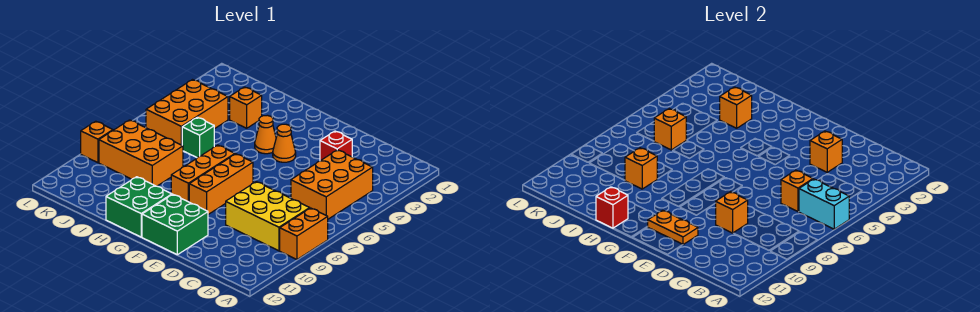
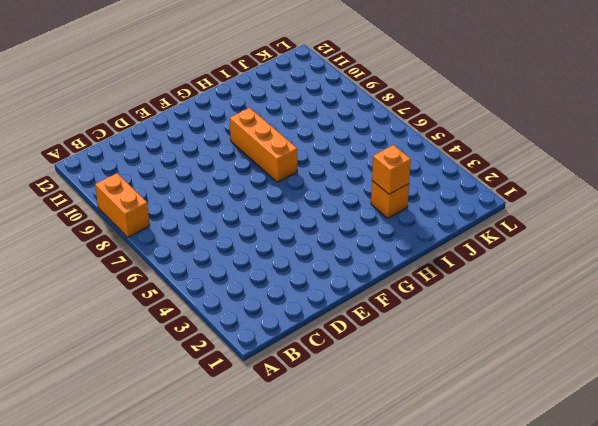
none -> orange 2x3 brick [291,150,373,219]
none -> yellow 2x3 brick [226,182,310,251]
none -> red 1x1 brick [320,131,352,161]

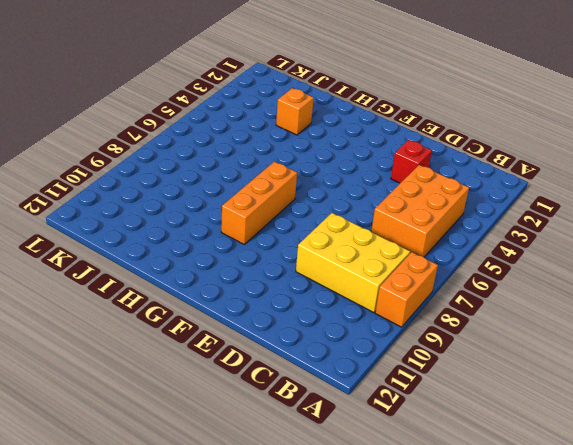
none -> green 2x2 brick [142,195,208,255]
none -> orange 1x1 cone [273,124,296,162]
none -> orange 1x3 brick [189,154,253,214]

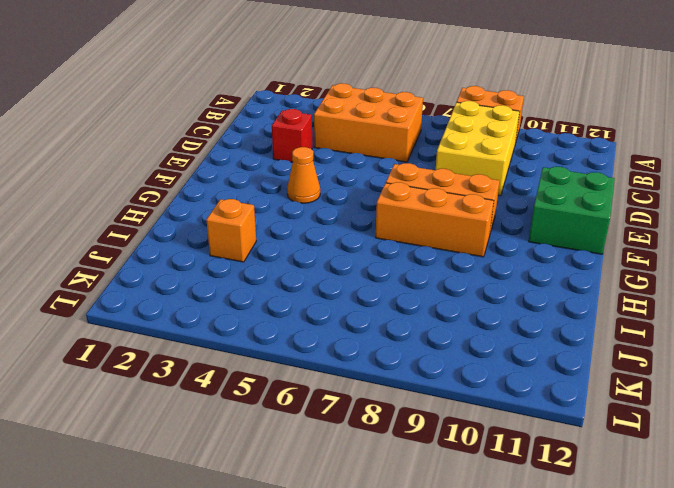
none -> orange 1x1 cone [255,115,276,154]
none -> green 2x2 brick [106,177,172,237]
none -> green 1x1 brick [182,117,214,157]

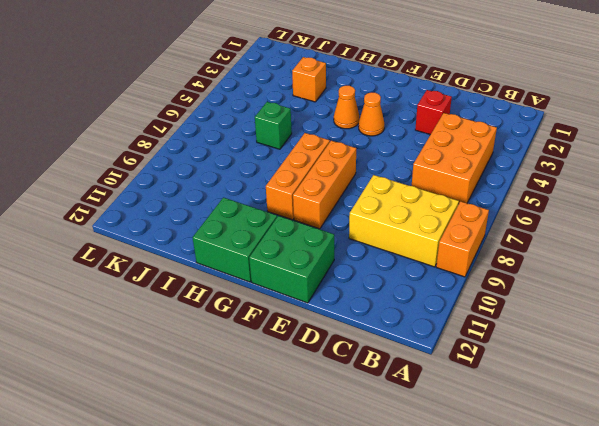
none -> orange 2x3 brick [99,120,183,186]
none -> orange 2x3 brick [146,80,228,145]
none -> orange 1x1 brick [81,121,113,163]

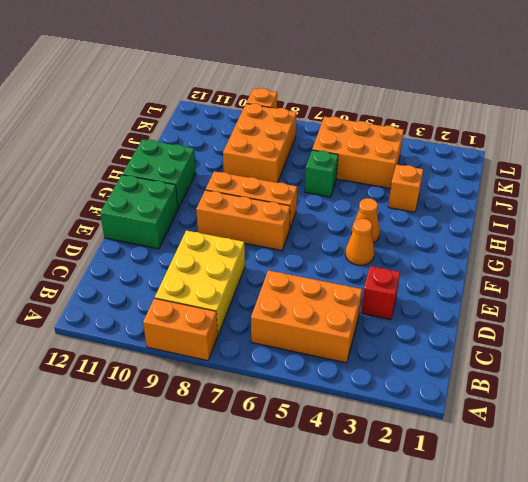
none -> cyan 1x2 brick [799,179,849,229]
none -> orange 1x1 brick [781,170,813,212]
none -> orange 1x1 brick [810,131,842,172]

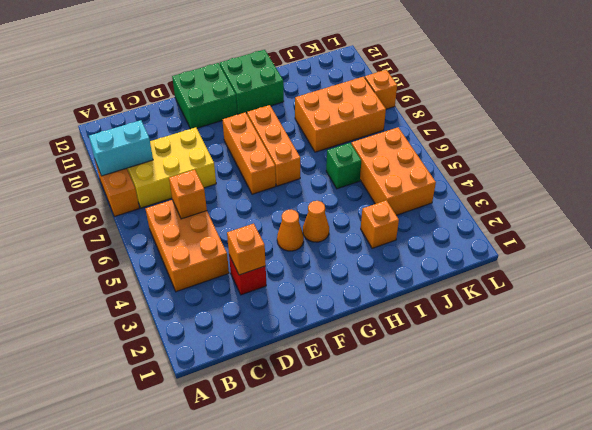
cyan 1x2 brick [89,120,153,176] -> cyan 1x2 brick moved to [799,179,849,229]
none -> orange 1x1 brick [716,192,748,233]
none -> orange 1x2 plate [648,210,698,245]
none -> red 1x1 brick [596,187,628,228]

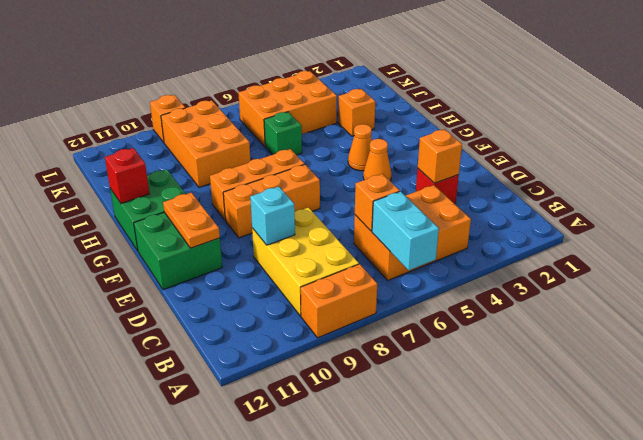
cyan 1x1 brick [250,187,295,245] -> orange 1x1 brick [716,192,748,233]
none -> orange 1x1 brick [720,87,752,128]
none -> orange 1x1 brick [625,148,657,189]
none -> orange 1x1 brick [654,109,686,150]

